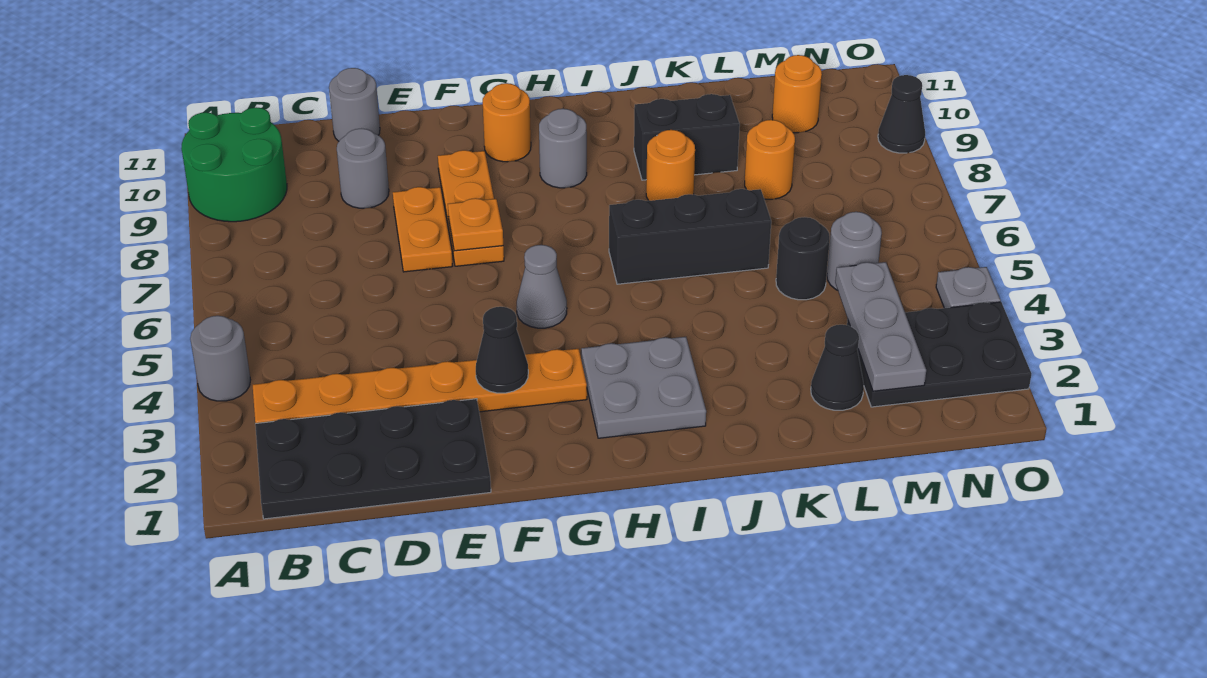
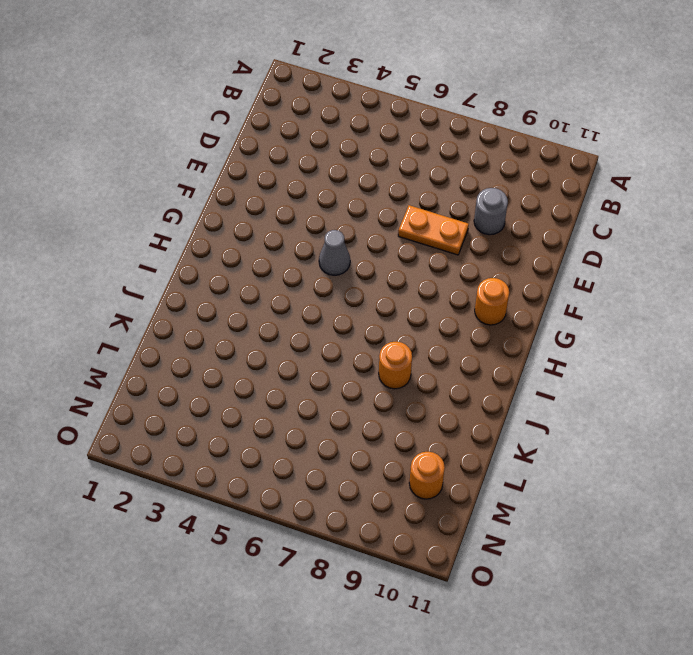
none -> grey 1x1 round brick [190,316,250,401]
none -> green 2x2 round brick [181,107,287,222]
none -> black 2x4 plate [255,399,491,519]

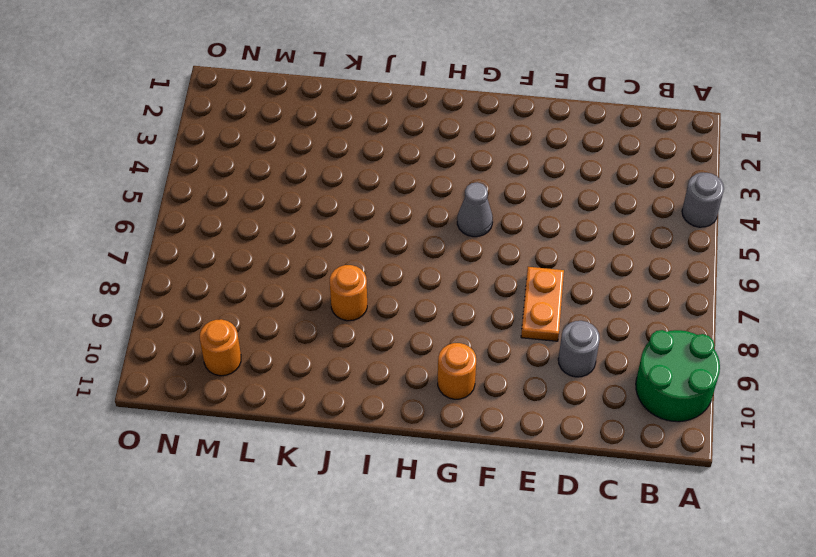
none -> black 2x4 plate [255,399,491,519]
none -> orange 1x6 plate [253,349,587,424]
none -> grey 1x1 round brick [329,68,380,141]

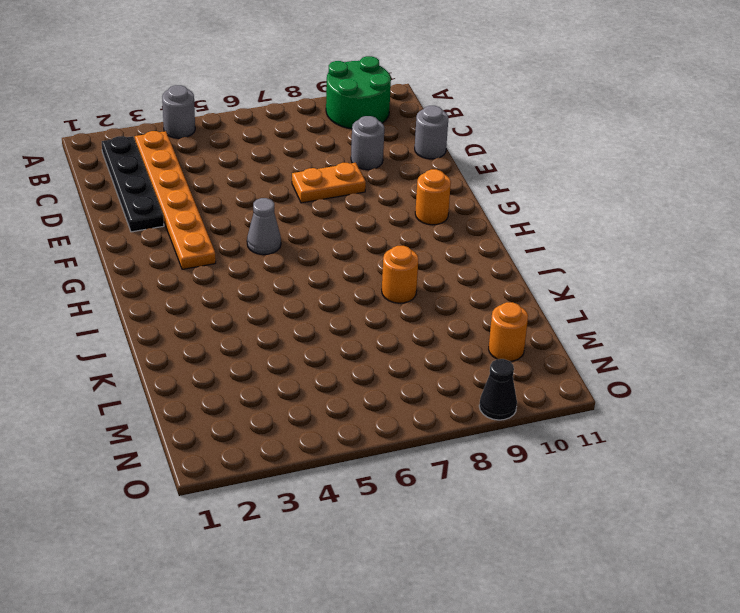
black 1x4 plate [102,136,164,232] -> black 2x4 plate [255,399,491,519]
none -> orange 1x3 plate [438,150,504,266]
none -> grey 2x2 plate [581,337,706,438]
none -> grey 1x1 round brick [539,109,587,188]

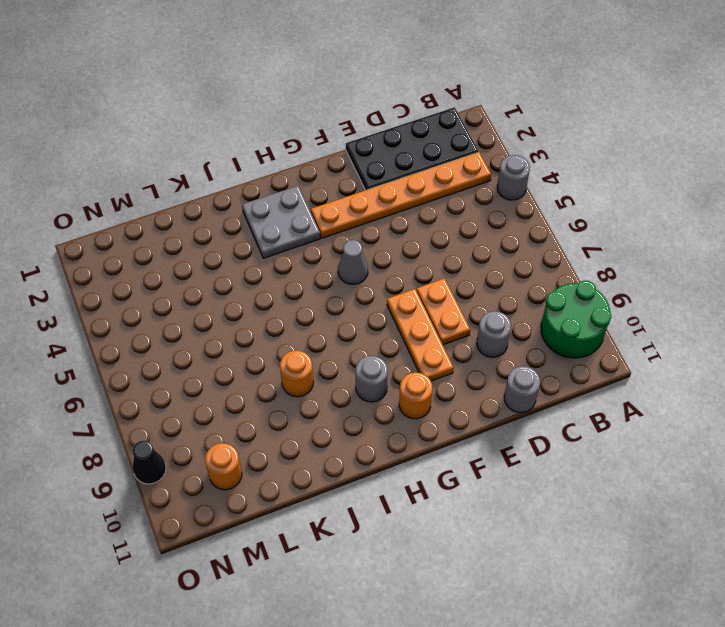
none -> black 1x3 brick [609,189,771,284]
none -> black 1x2 brick [634,94,740,180]
none -> black 1x1 cone [811,325,864,410]

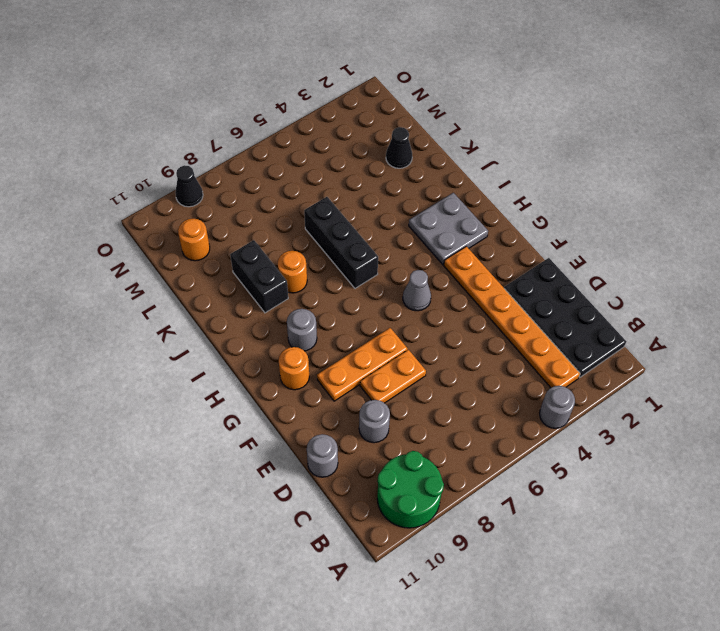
none -> black 1x1 round brick [776,217,830,300]
none -> orange 1x1 round brick [745,120,795,199]
none -> black 2x3 plate [847,302,1031,407]

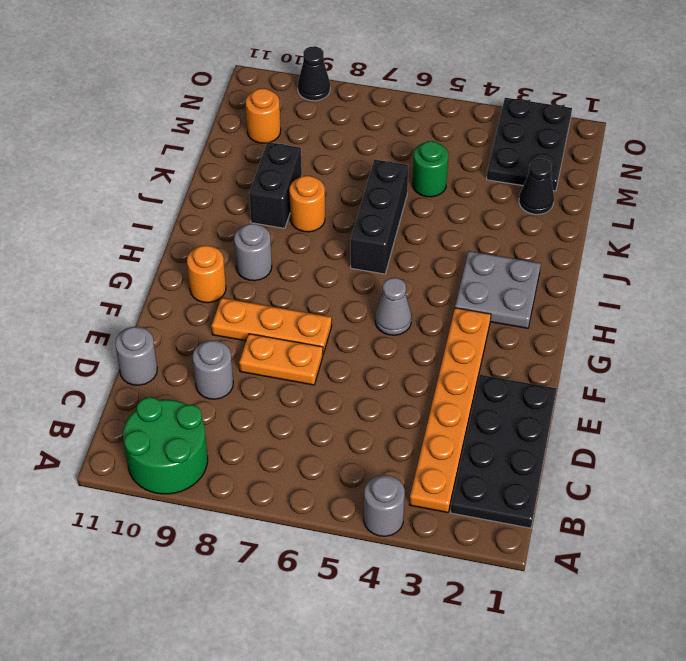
green 1x1 round brick [412,141,448,197] -> black 1x1 round brick [776,217,830,300]
none -> orange 1x1 round brick [745,120,795,199]
none -> grey 1x1 round brick [827,212,882,290]
none -> grey 1x1 plate [936,267,1001,308]

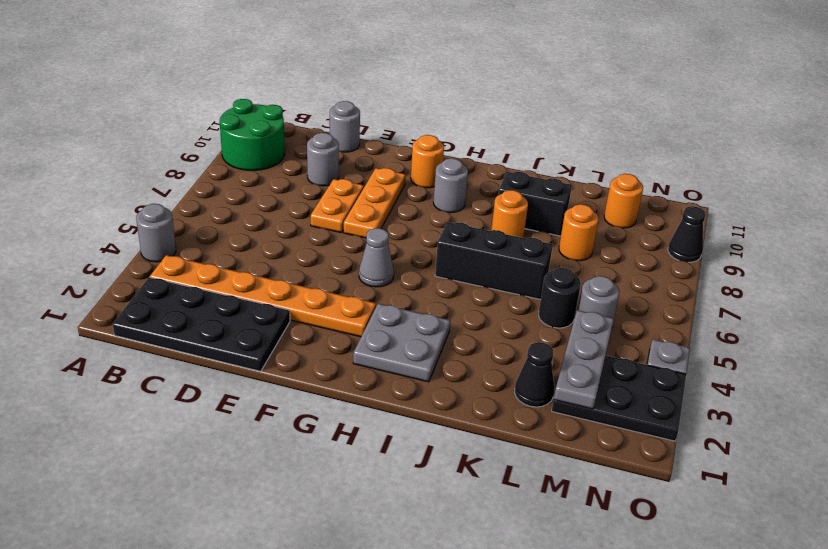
none -> black 1x1 cone [476,307,528,393]
none -> orange 1x1 plate [448,198,503,251]

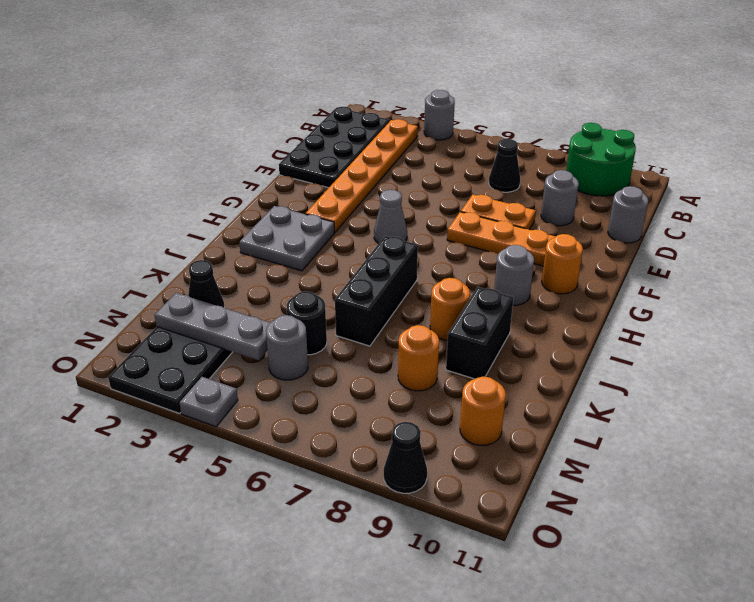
black 1x1 cone [489,139,520,192] -> black 1x1 cone moved to [476,307,528,393]
none -> orange 1x1 plate [448,198,503,251]

